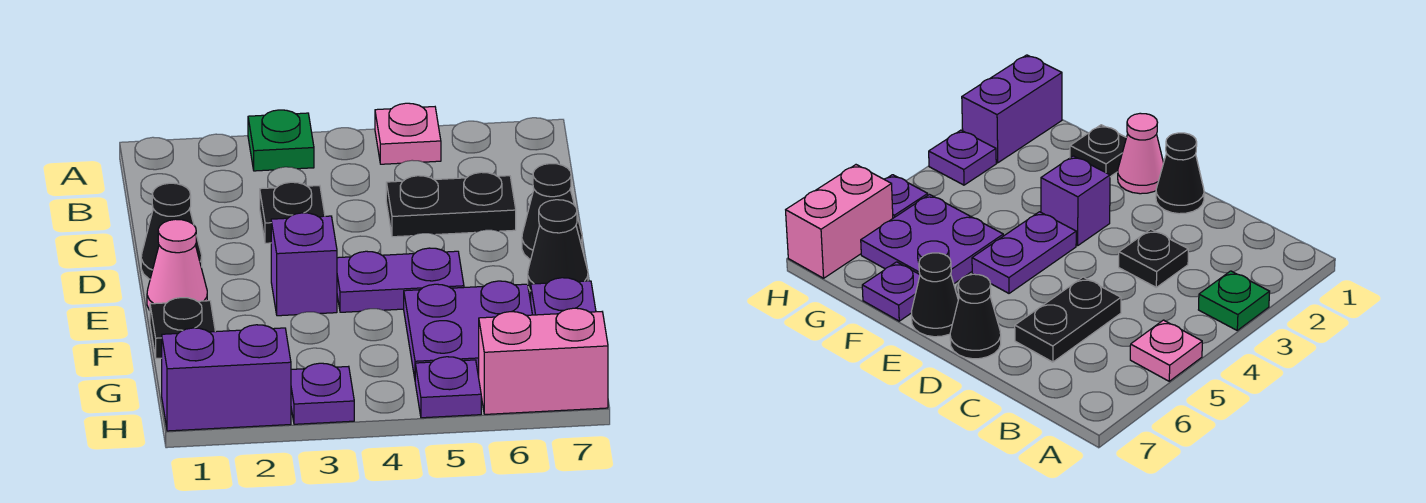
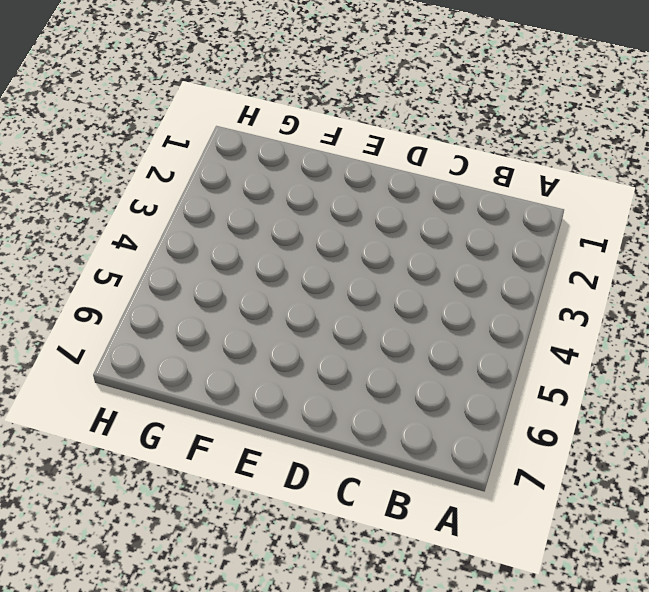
none -> green 1x1 plate [248,110,314,171]
none -> pink 1x1 plate [375,103,441,164]
none -> black 1x1 plate [260,182,325,243]

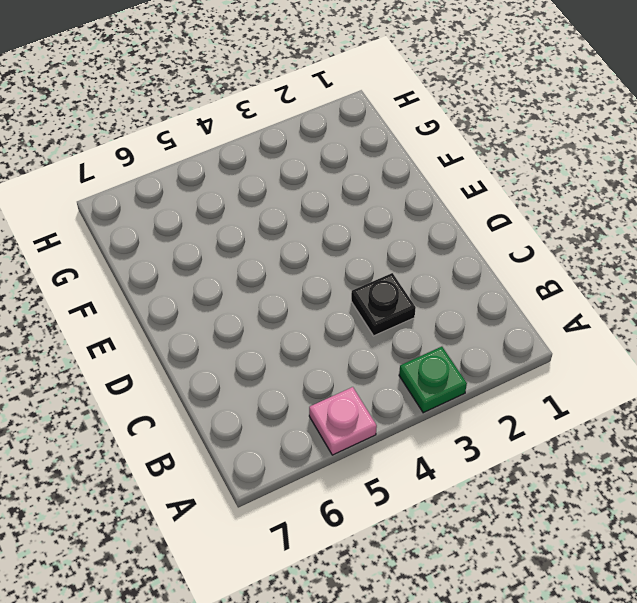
none -> black 1x2 plate [386,172,516,237]
none -> black 1x1 cone [141,183,202,279]
none -> black 1x1 cone [522,164,582,260]

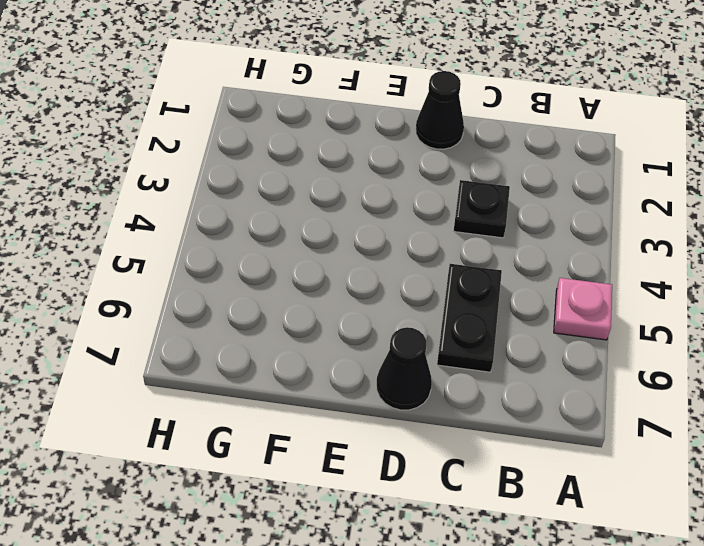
none -> green 1x1 plate [248,110,314,171]
none -> pink 1x1 cone [147,219,207,310]
none -> purple 1x1 brick [271,213,337,316]

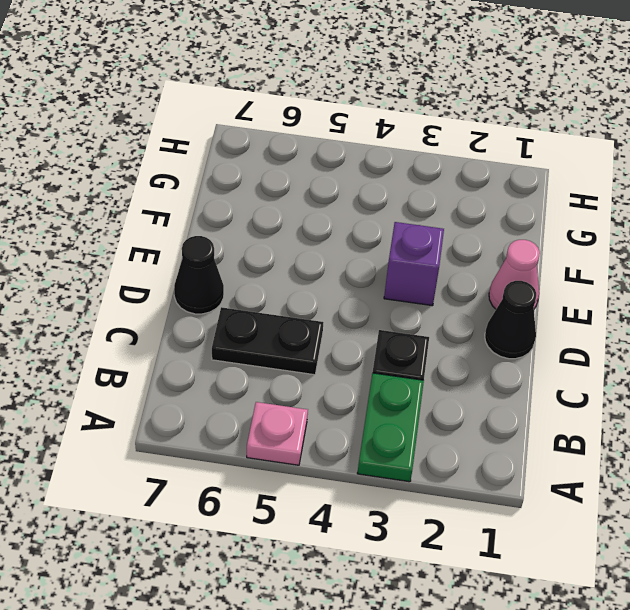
green 1x2 plate [357,373,424,482] -> green 1x1 plate [248,110,314,171]
none -> purple 1x2 plate [337,248,464,312]
none -> black 1x1 cone [528,200,588,291]
none -> black 1x1 plate [150,298,215,359]

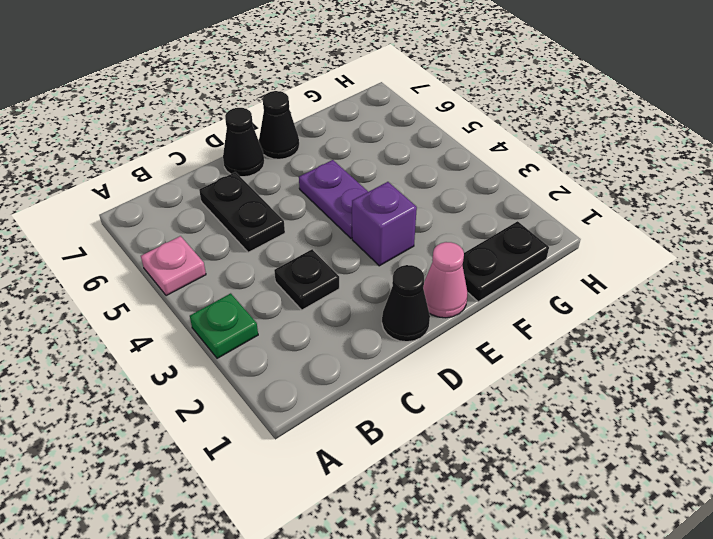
black 1x2 plate [462,221,549,302] -> black 1x1 plate [150,298,215,359]
none -> purple 2x2 plate [404,281,532,378]
none -> purple 1x1 plate [531,278,596,315]
none -> purple 1x2 brick [162,325,291,431]

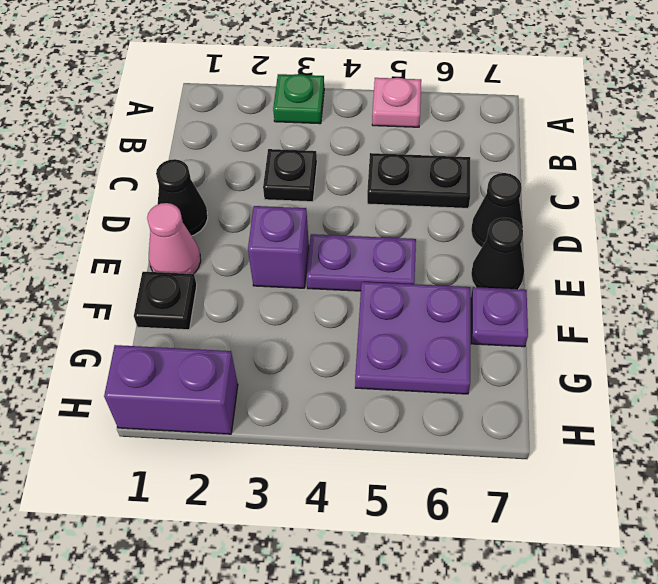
none -> purple 1x1 plate [291,363,354,424]
none -> purple 1x1 plate [415,357,481,418]
none -> pink 1x2 brick [479,308,608,414]

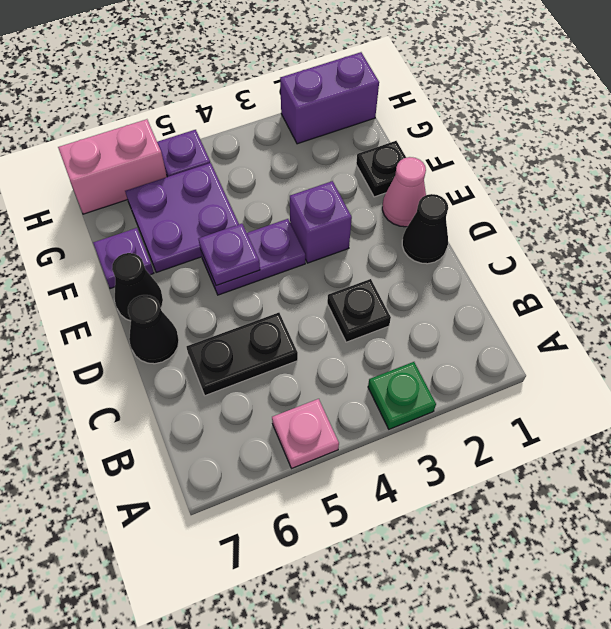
purple 1x1 plate [199,224,260,286] -> purple 1x1 plate moved to [291,363,354,424]

